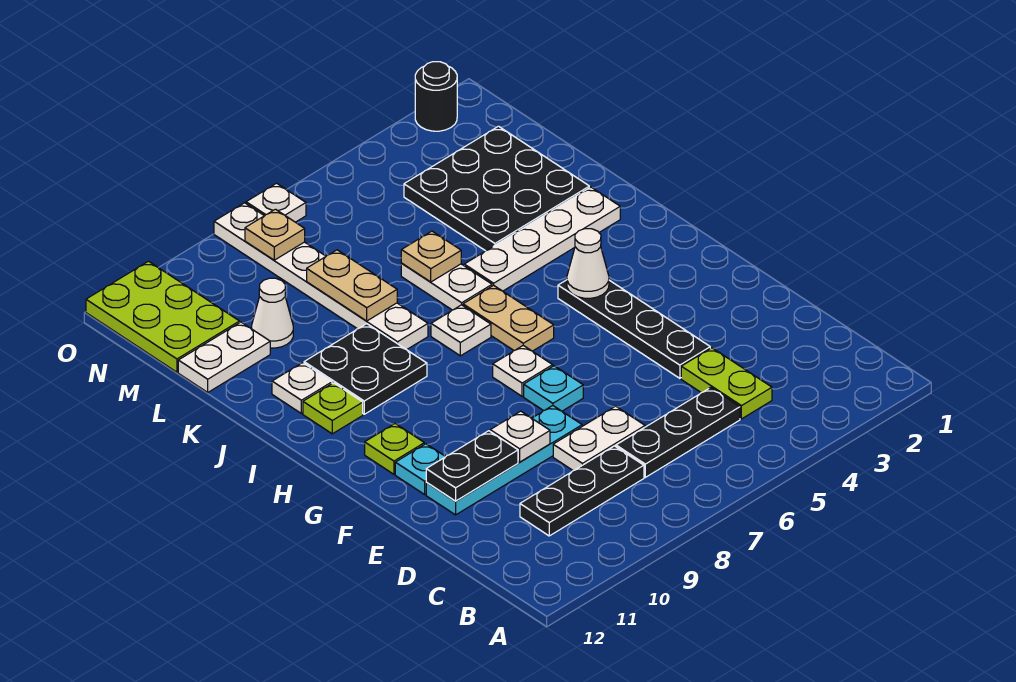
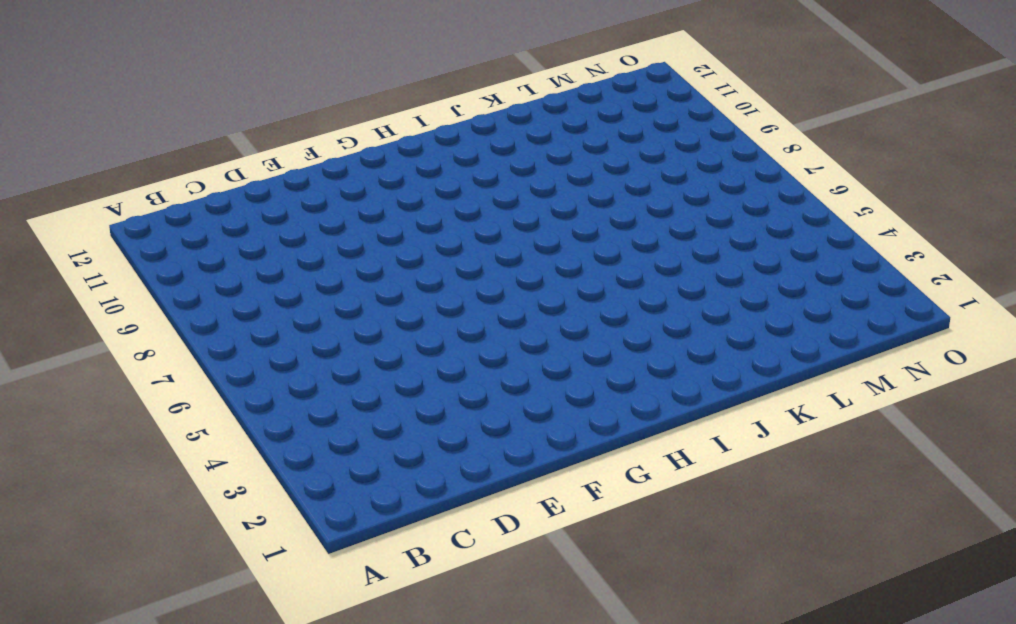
none -> lime 1x2 plate [681,348,772,419]
none -> black 1x3 plate [616,388,740,477]
none -> black 1x3 plate [520,446,644,536]
none -> white 1x2 plate [553,406,645,471]

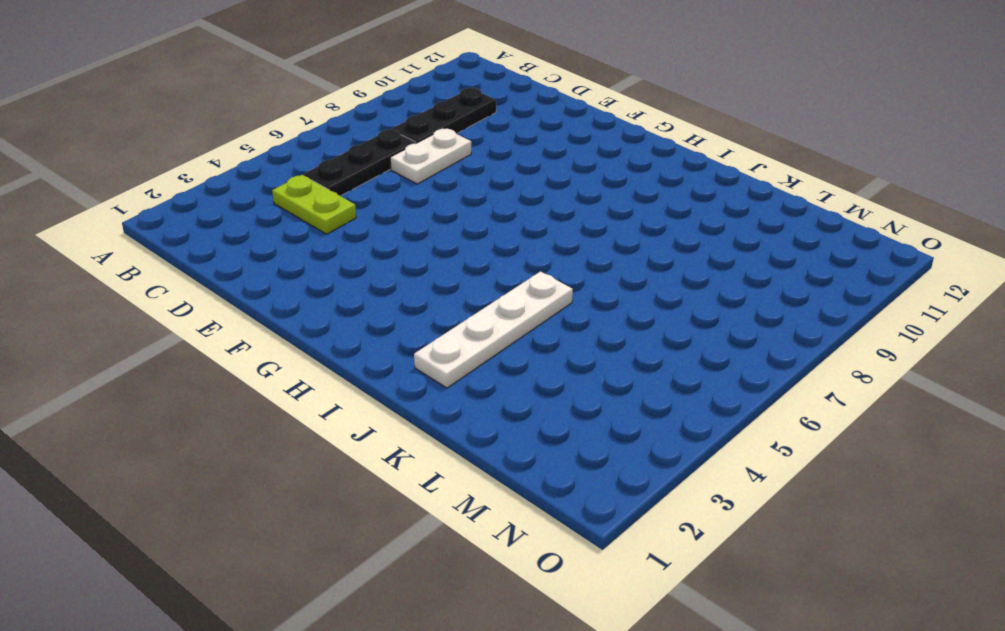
none -> black 1x4 plate [558,280,710,378]
none -> cyan 1x4 plate [426,406,582,515]
none -> cyan 1x1 plate [524,366,583,411]
none -> cyan 1x1 plate [395,444,446,494]

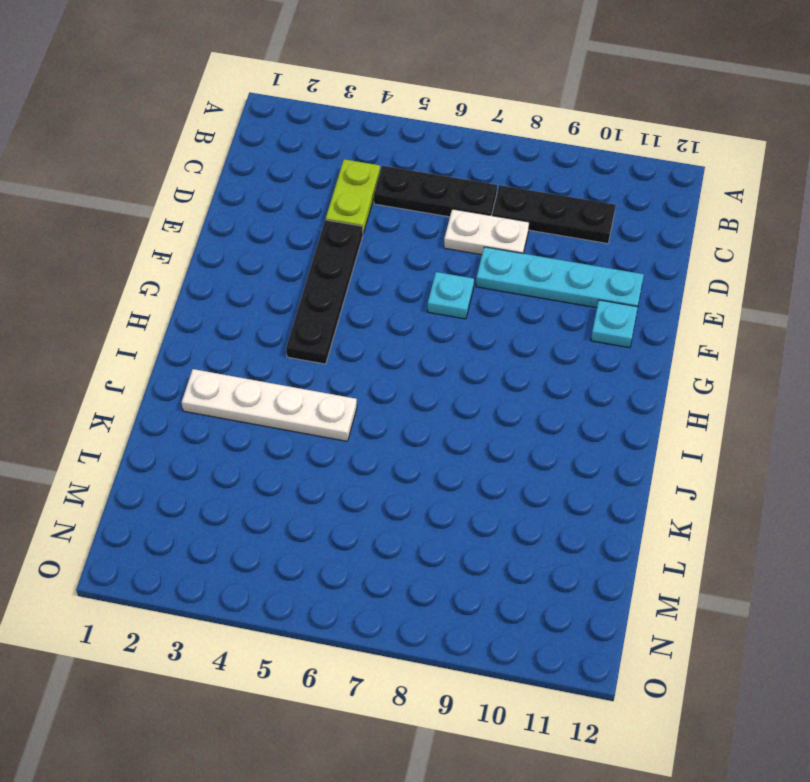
none -> white 1x1 plate [493,346,553,396]
none -> lime 1x1 plate [365,424,424,474]
none -> tan 1x2 plate [463,285,554,351]
none -> white 1x1 plate [431,305,491,356]

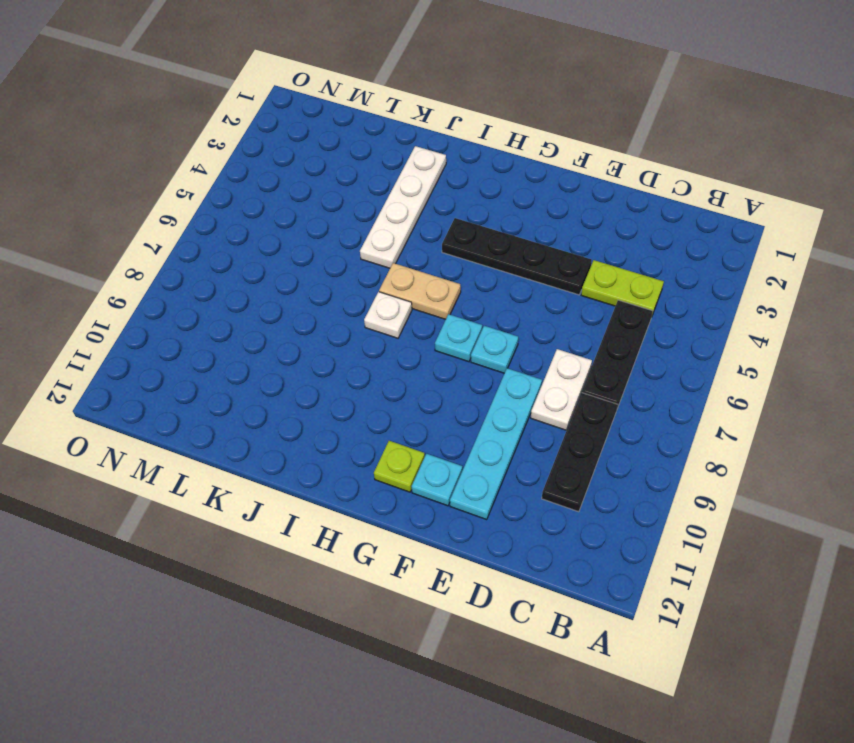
cyan 1x1 plate [435,314,482,362] -> white 1x1 plate [493,346,553,396]
none -> black 2x2 plate [304,324,427,414]
none -> lime 1x1 plate [303,383,363,434]
none -> white 1x2 plate [401,264,492,310]
none -> white 1x6 plate [214,203,428,350]

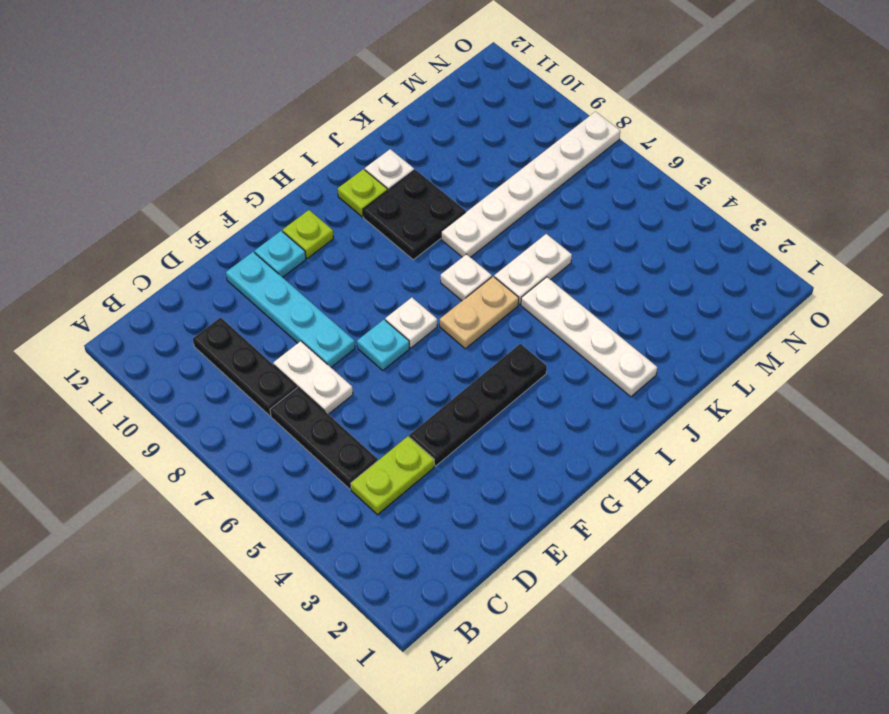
none -> black 3x3 plate [404,126,589,251]
none -> white 1x1 cone [252,278,293,348]
none -> white 1x2 plate [178,322,270,392]
none -> lime 2x3 plate [86,261,239,372]

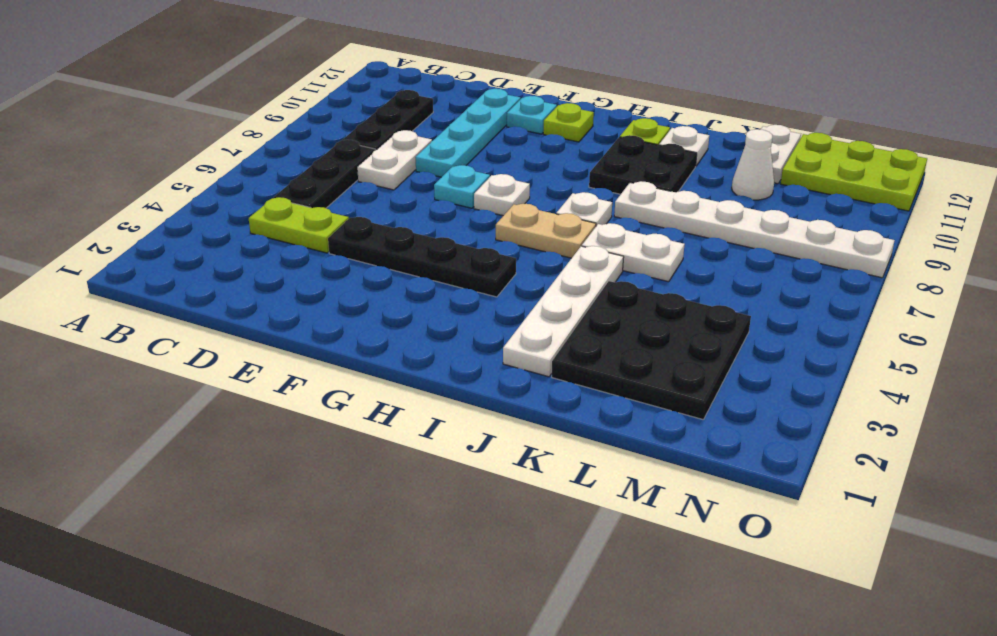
none -> black 1x1 round brick [415,62,457,131]
none -> white 1x1 plate [246,183,306,222]
none -> white 1x1 plate [490,411,550,462]
none -> black 1x2 plate [426,431,518,501]

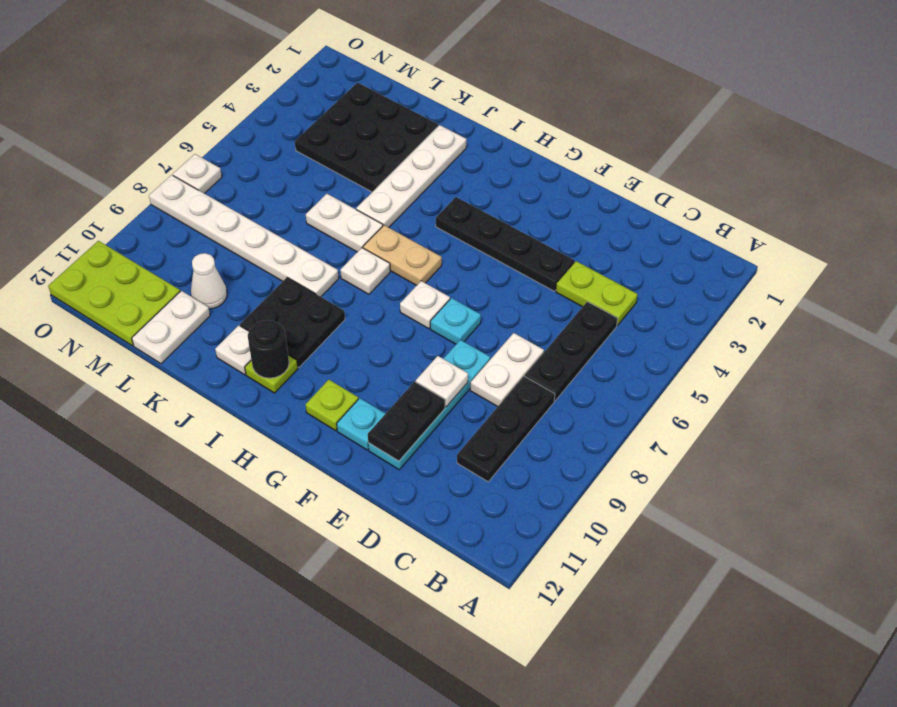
black 1x1 round brick [248,320,289,378] -> black 1x1 round brick moved to [415,62,457,131]
none -> white 1x1 cone [567,229,609,298]
none -> tan 1x1 plate [401,231,461,282]
none -> tan 1x2 plate [307,250,397,321]
none -> tan 1x1 plate [245,209,305,260]

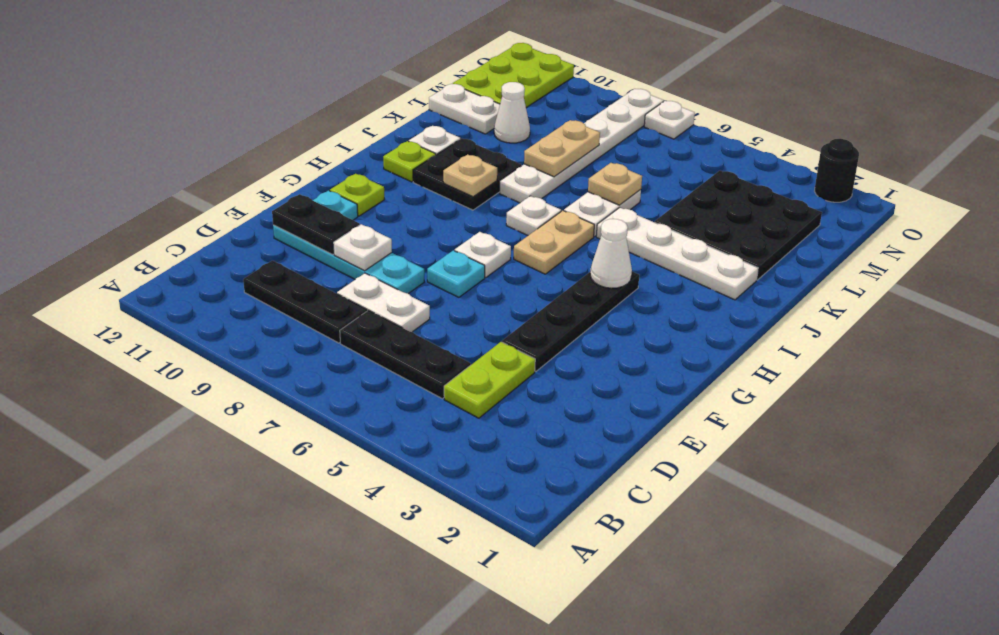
tan 1x1 plate [443,154,497,197] -> tan 1x1 plate moved to [245,209,305,260]

